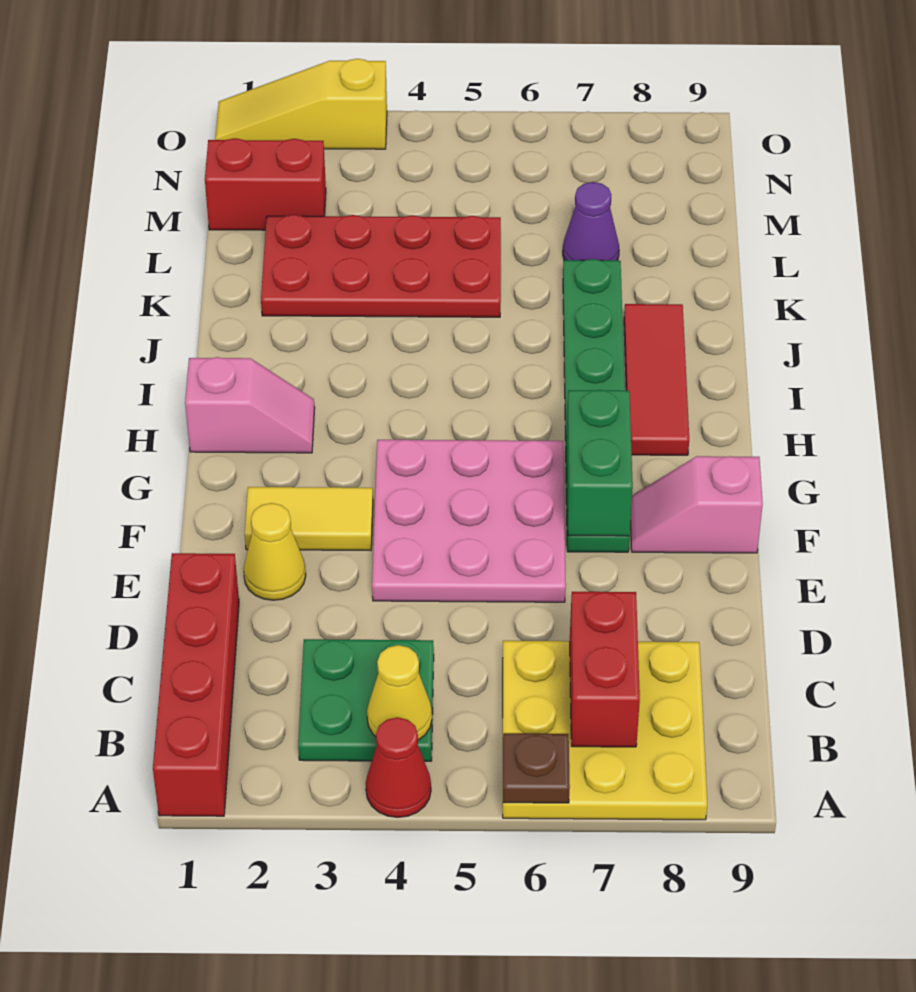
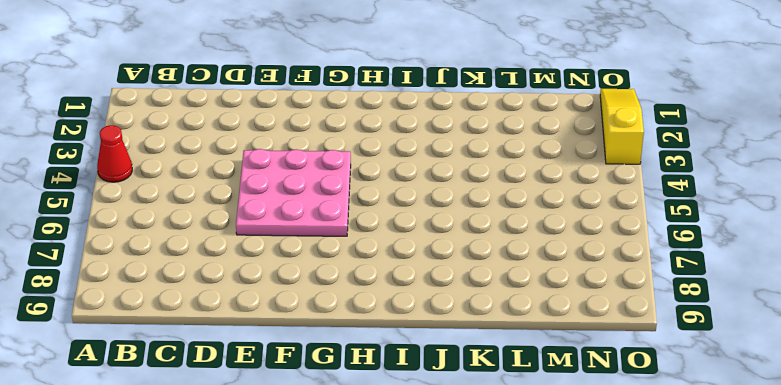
none -> red 1x4 brick [153,553,239,816]
none -> yellow 3x3 plate [503,641,707,820]
none -> green 2x2 plate [298,639,434,761]

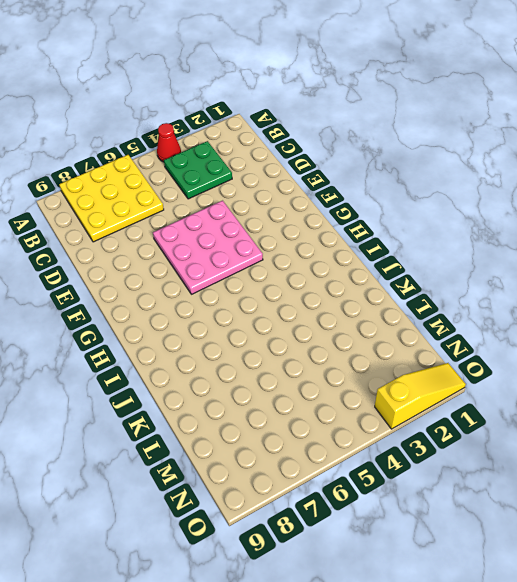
none -> red 1x4 brick [153,553,239,816]
none -> yellow 1x1 cone [243,503,306,600]
none -> yellow 1x2 tile [245,487,373,550]

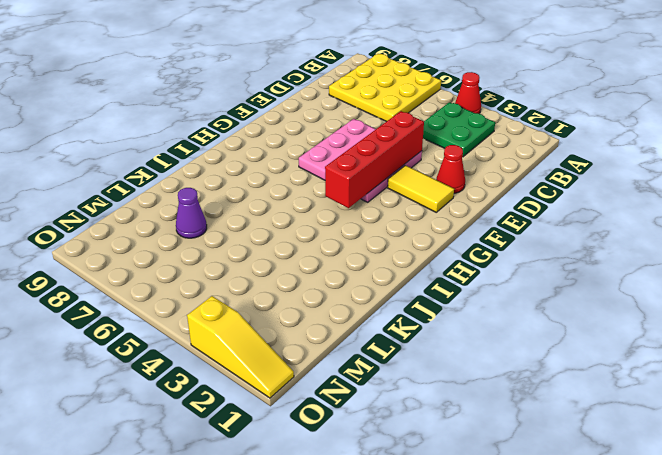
red 1x1 cone [436,145,465,193] -> yellow 1x1 cone [243,503,306,600]
red 1x4 brick [325,111,424,208] -> red 1x4 brick moved to [153,553,239,816]
none -> green 1x6 plate [563,259,629,552]
none -> pink 1x2 slope [631,456,763,553]
none -> pink 1x2 slope [185,357,315,453]

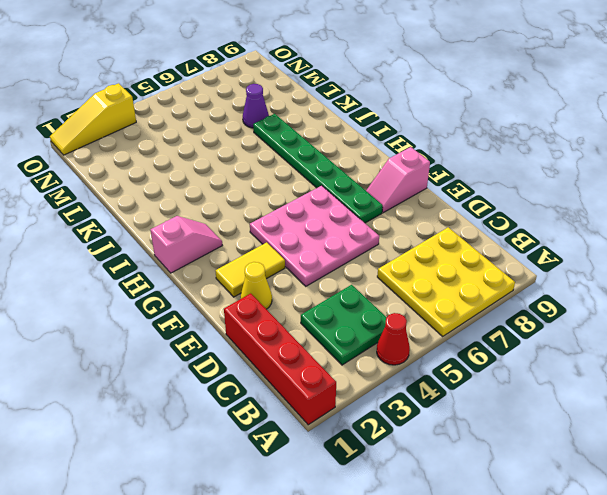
none -> red 1x3 tile [624,304,689,455]
none -> red 2x4 plate [261,215,501,317]
none -> red 1x2 brick [205,138,326,230]

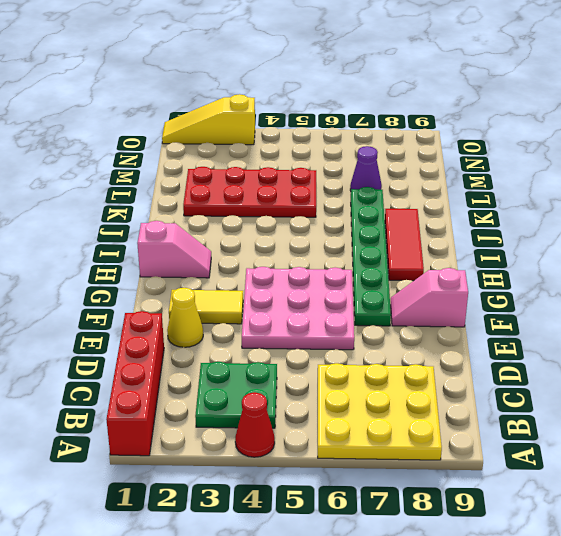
none -> red 1x2 brick [205,138,326,230]
none -> brown 1x1 plate [503,733,570,803]
none -> yellow 1x1 cone [367,645,432,740]

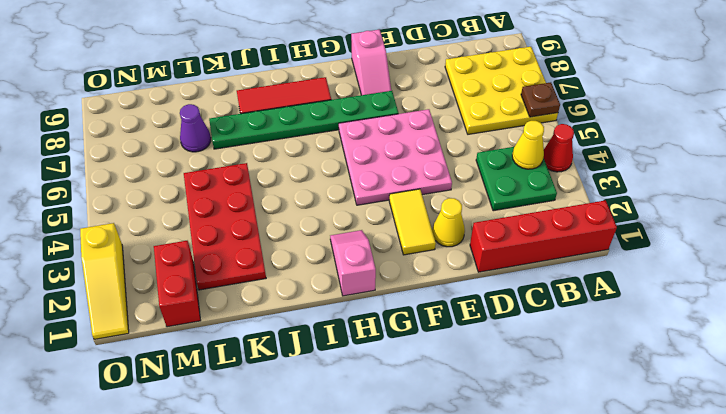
none -> red 1x2 brick [570,592,640,747]
none -> green 1x2 brick [566,390,633,536]

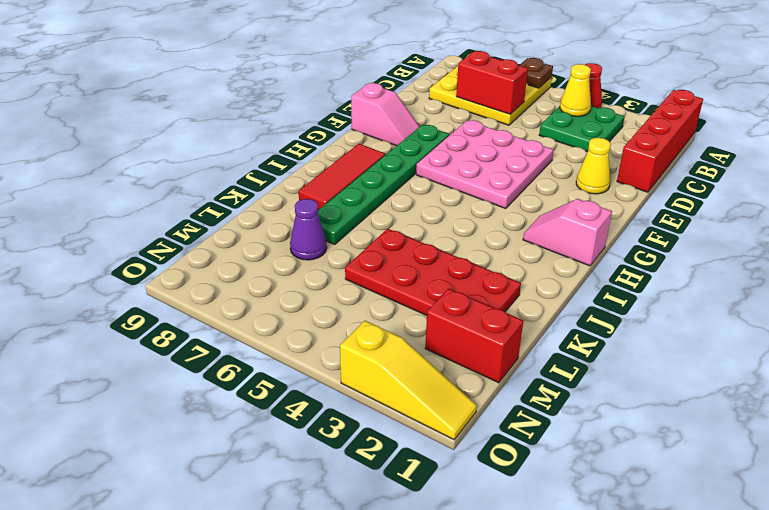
red 1x2 brick [456,51,528,114] -> red 1x2 brick turned to [570,592,640,747]
none -> yellow 1x2 tile [245,487,373,550]
none -> green 1x2 brick [566,390,633,536]

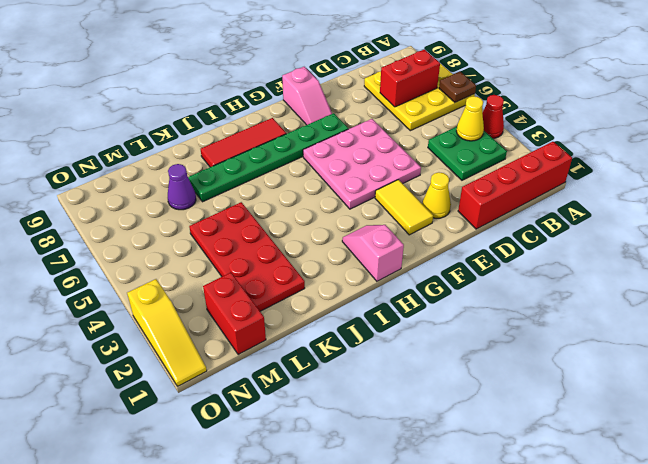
none -> green 1x2 brick [566,390,633,536]

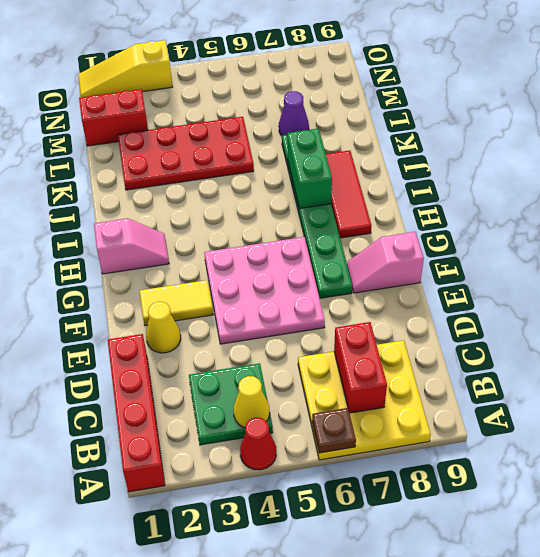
green 1x2 brick [287,128,332,208] -> green 1x2 brick moved to [566,390,633,536]

